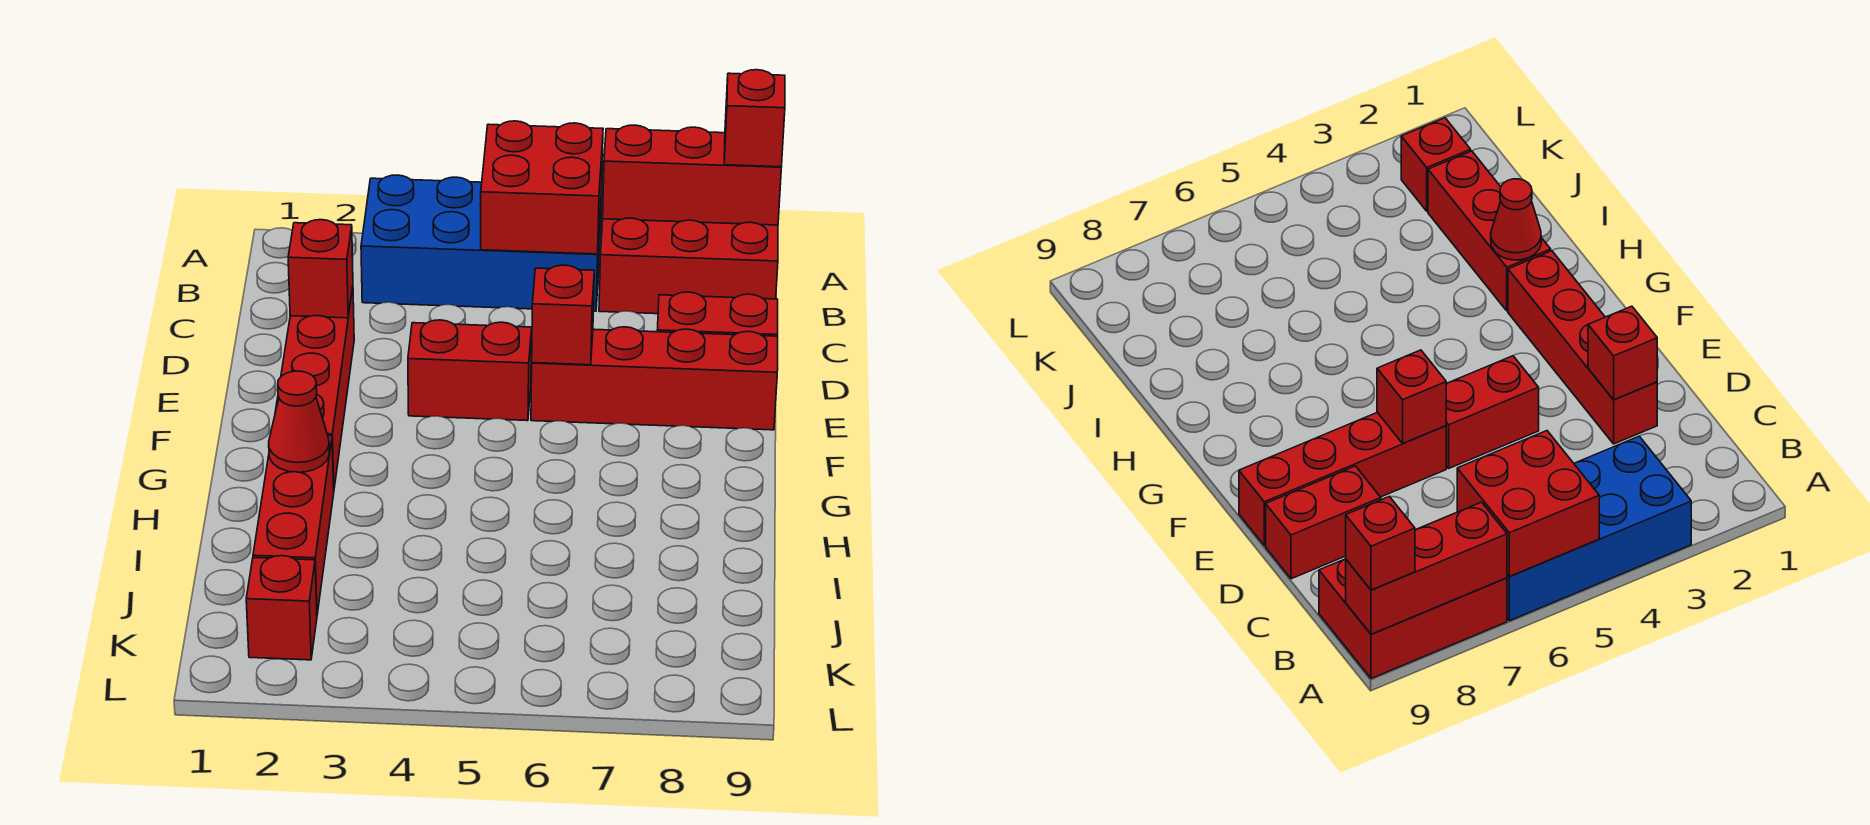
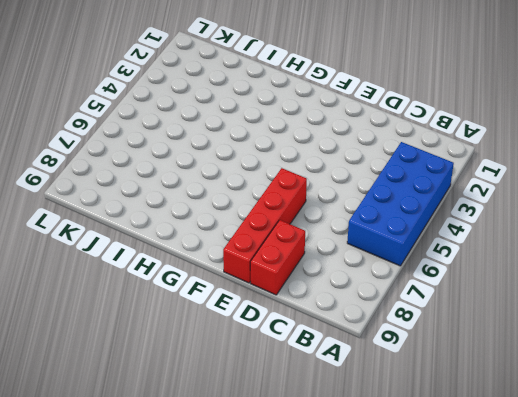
none -> red 2x3 brick [599,218,778,314]
none -> red 1x4 brick [275,287,354,488]
none -> red 1x2 brick [408,320,532,421]

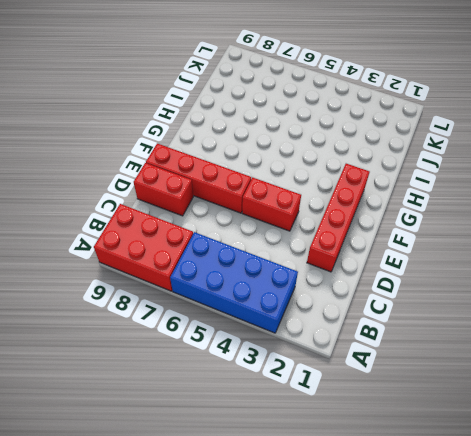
none -> red 1x3 brick [253,436,334,614]
none -> red 1x1 brick [246,556,317,660]
none -> red 2x2 brick [481,121,603,254]

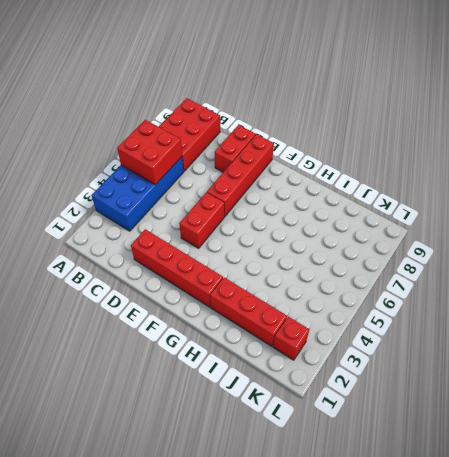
none -> red 1x3 brick [603,125,781,225]
none -> red 1x1 brick [288,220,353,318]
none -> red 1x1 brick [532,265,594,365]

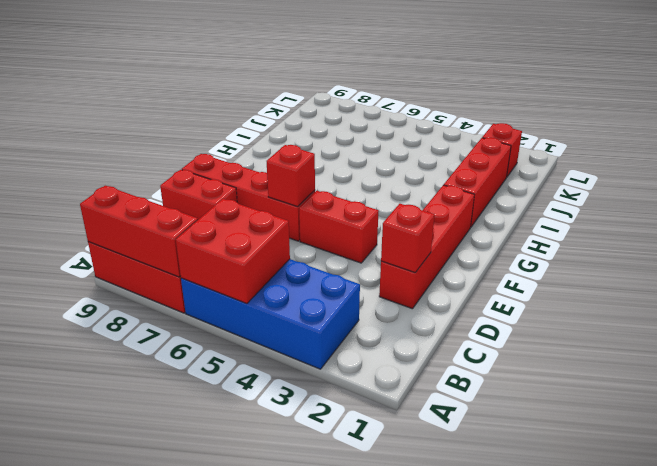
none -> red 1x1 cone [269,371,330,472]
none -> red 1x1 brick [724,70,785,167]

